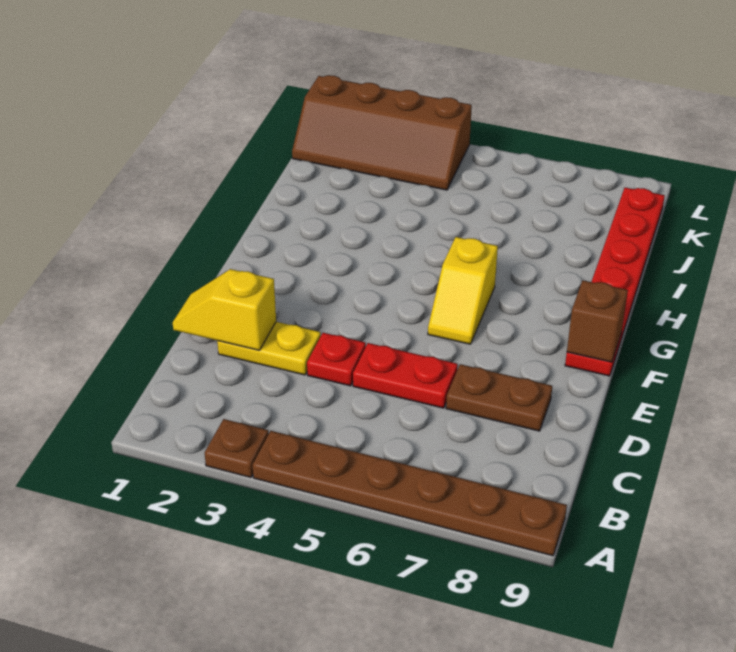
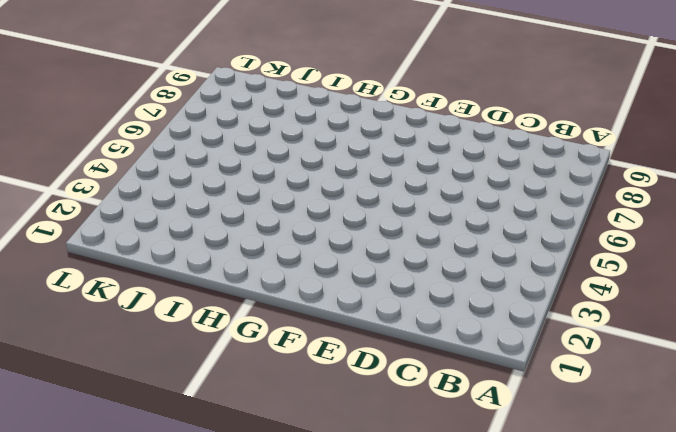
none -> brown 1x1 plate [205,419,269,478]
none -> brown 1x6 plate [252,431,567,556]

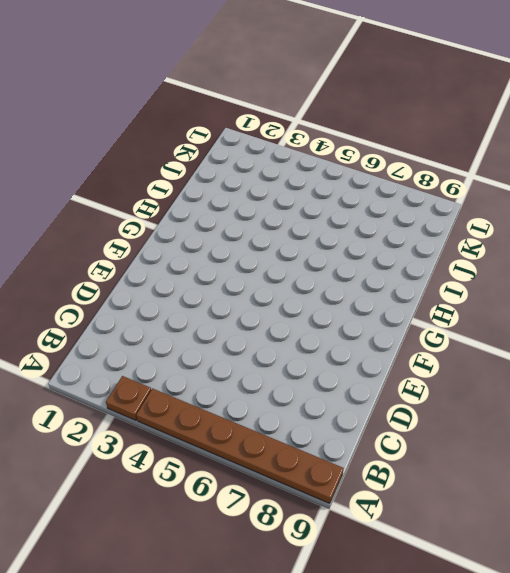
none -> yellow 1x2 plate [217,322,321,375]
none -> red 1x1 plate [307,333,366,386]

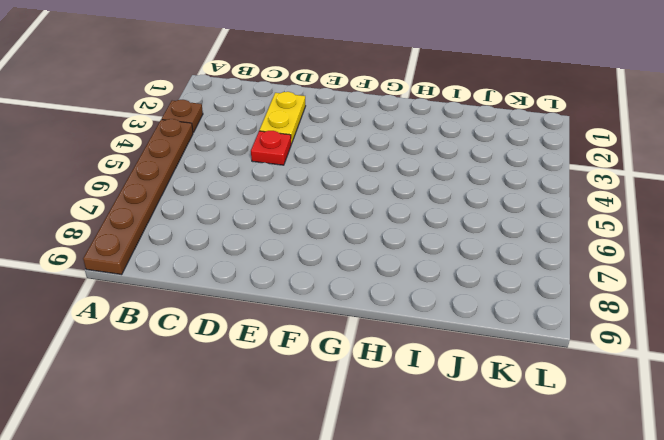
none -> red 1x2 plate [353,343,458,408]
none -> brown 1x2 plate [446,364,552,431]

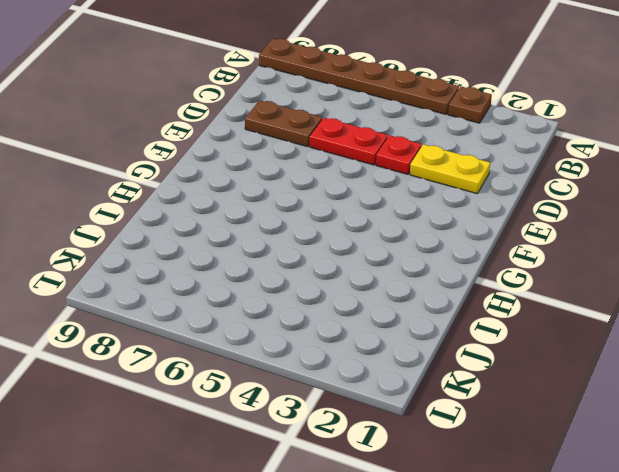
none -> yellow 1x2 slope [428,237,498,344]
none -> red 1x6 plate [565,188,665,376]

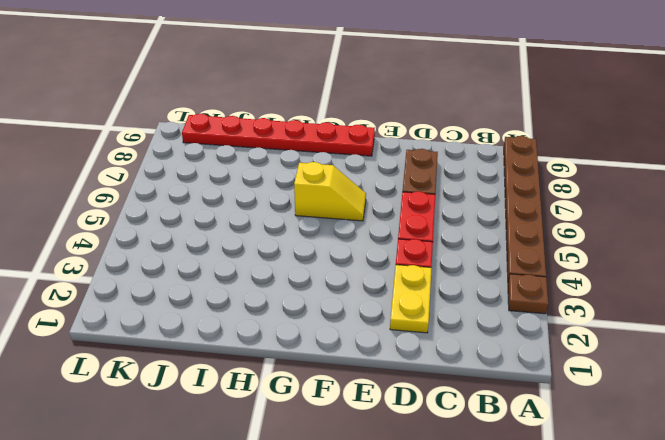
none -> brown 2x4 slope [292,75,472,190]
none -> yellow 1x2 slope [173,269,276,350]

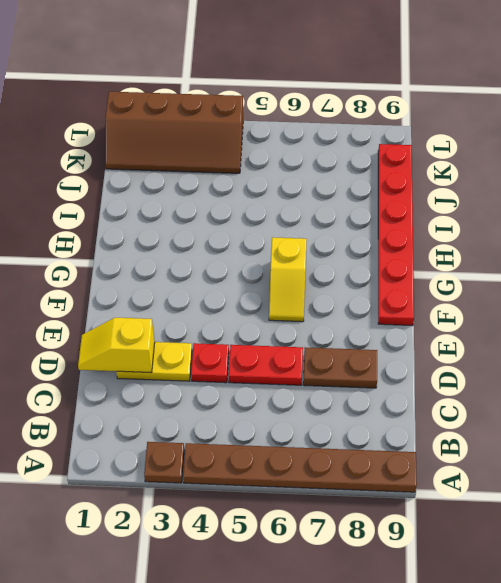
none -> brown 1x1 brick [567,280,628,362]

